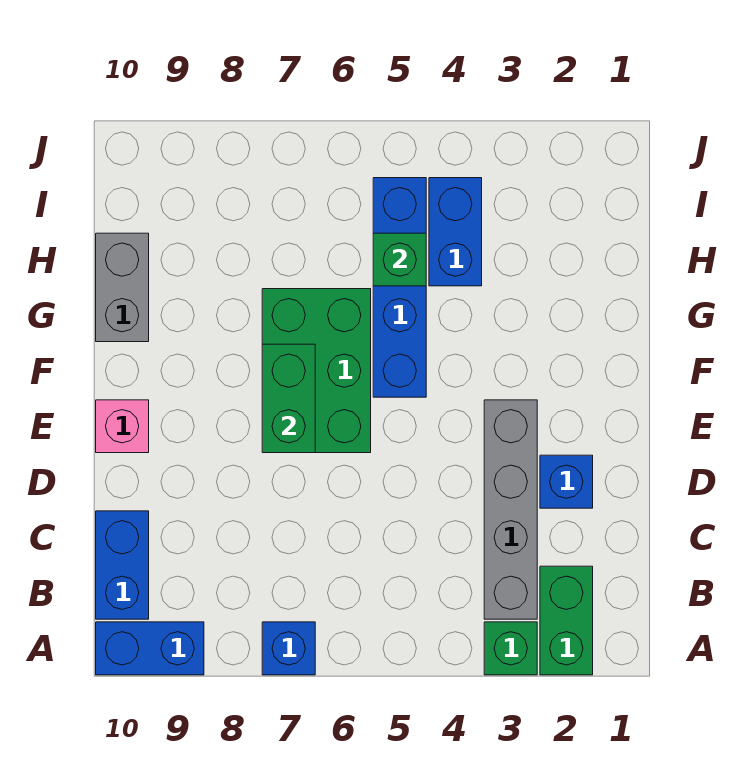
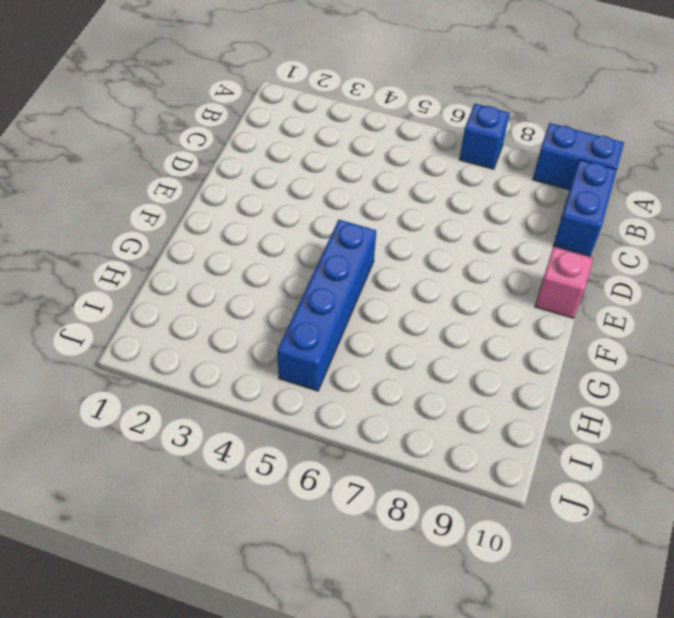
none -> green 1x2 brick [540,566,593,675]
none -> green 1x1 brick [484,622,537,675]
none -> grey 1x4 brick [484,400,537,619]

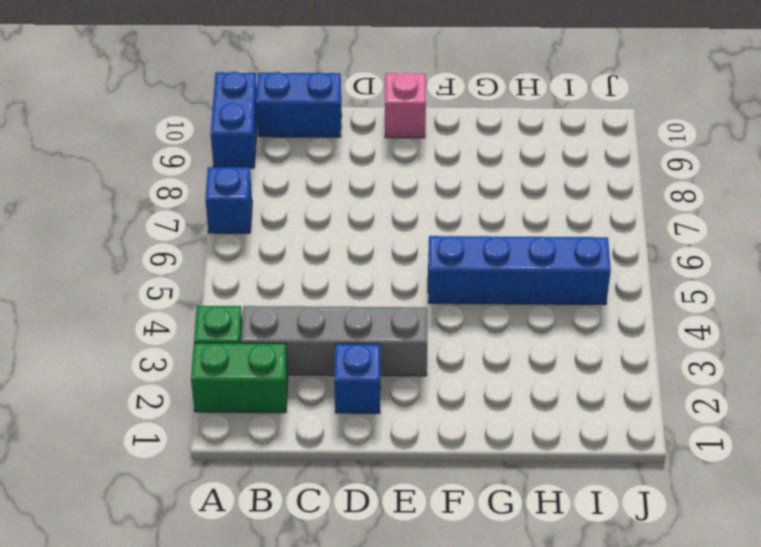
none -> green 2x3 brick [262,289,371,453]
none -> grey 1x2 brick [96,233,149,342]
none -> blue 1x2 brick [429,178,482,286]

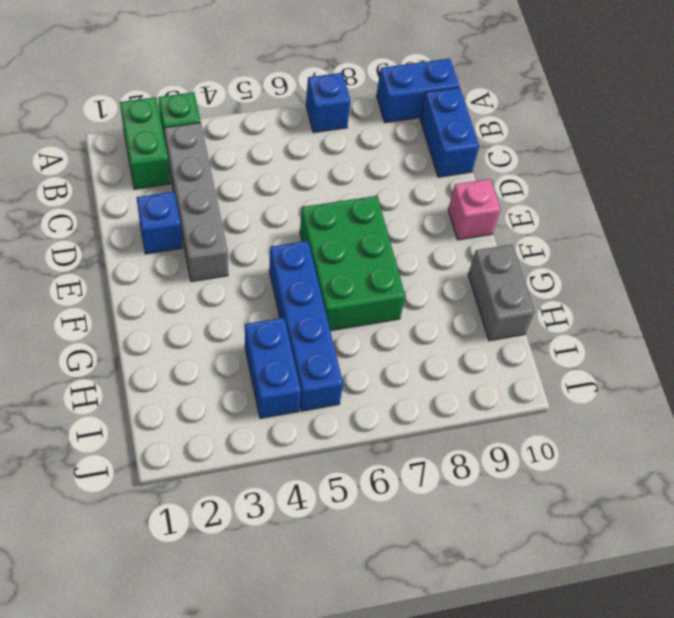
none -> green 1x2 brick [262,344,315,453]
none -> green 1x1 brick [373,233,426,286]

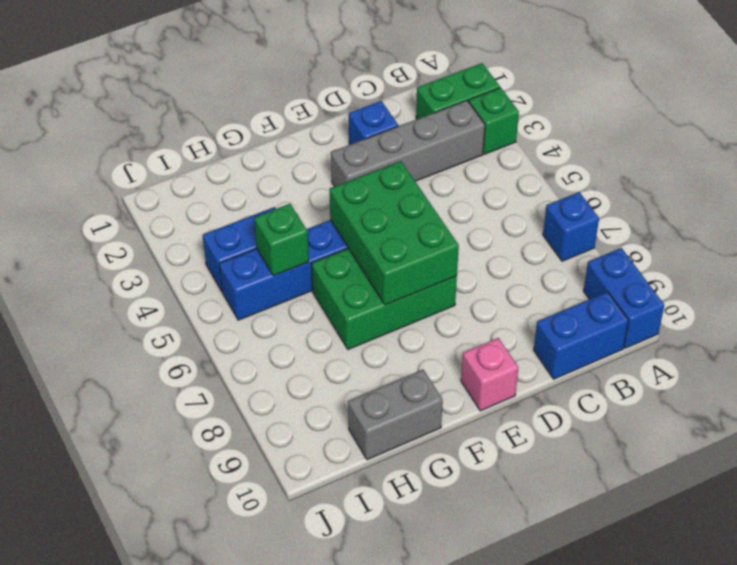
green 2x3 brick [329,161,459,305] -> green 1x2 brick [262,344,315,453]

